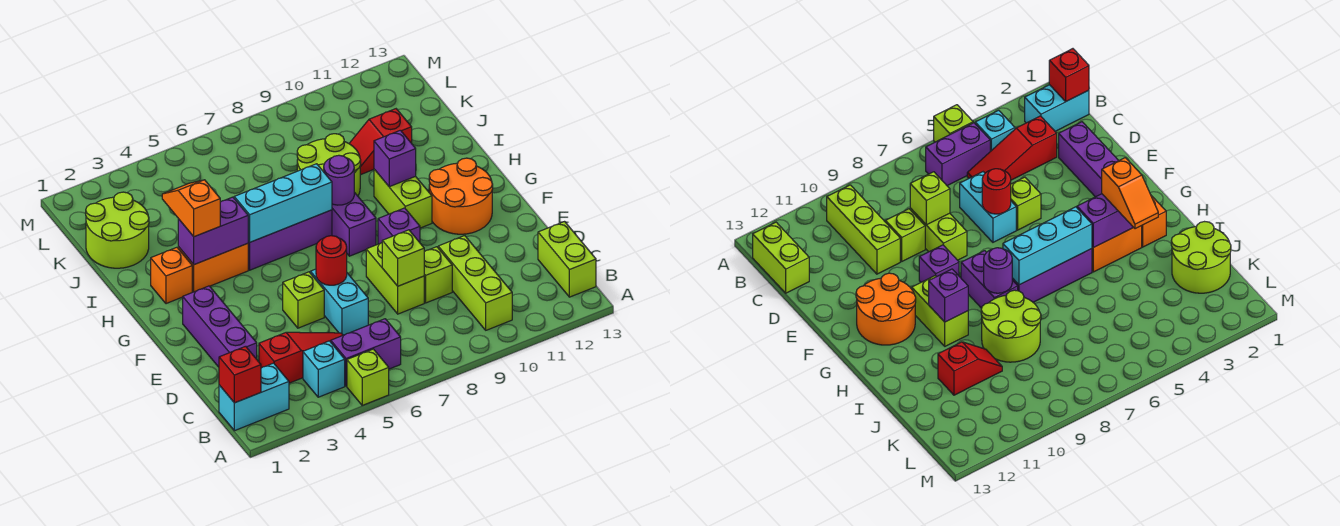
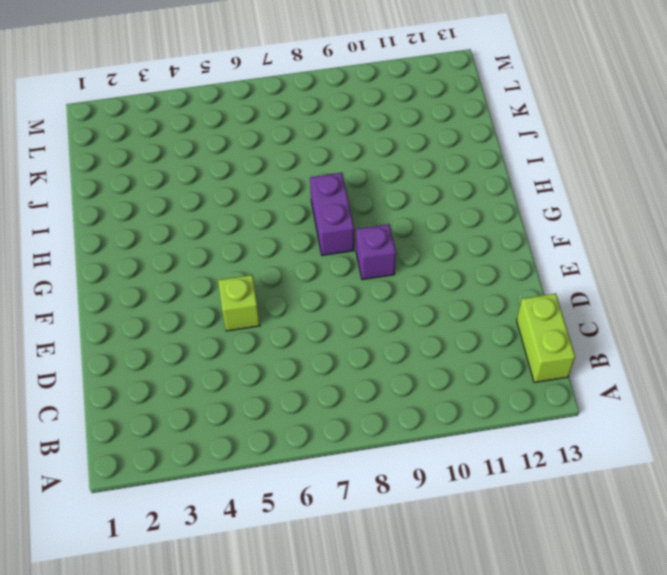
none -> lime 1x1 brick [347,349,389,405]
none -> cyan 1x2 brick [219,363,289,431]
none -> cyan 1x1 brick [303,341,345,397]
none -> purple 1x2 brick [331,319,401,386]

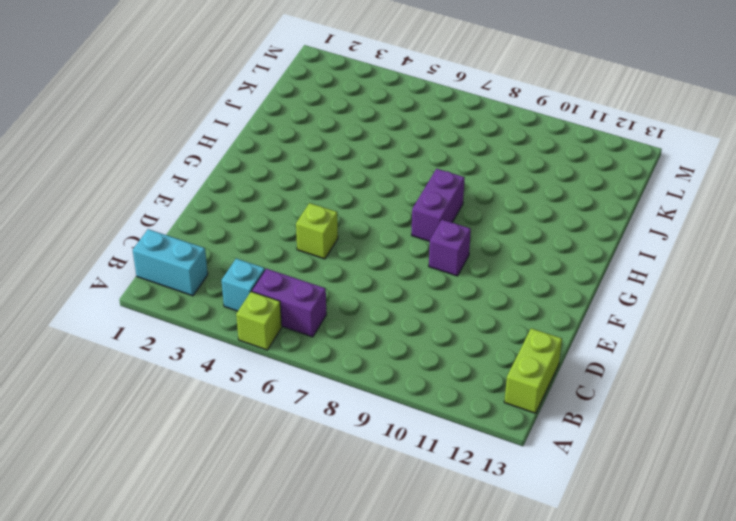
none -> lime 1x3 brick [438,236,512,330]
none -> red 1x3 slope [259,332,343,383]
none -> purple 1x3 brick [183,286,257,367]
none -> cyan 1x2 brick [310,269,368,335]

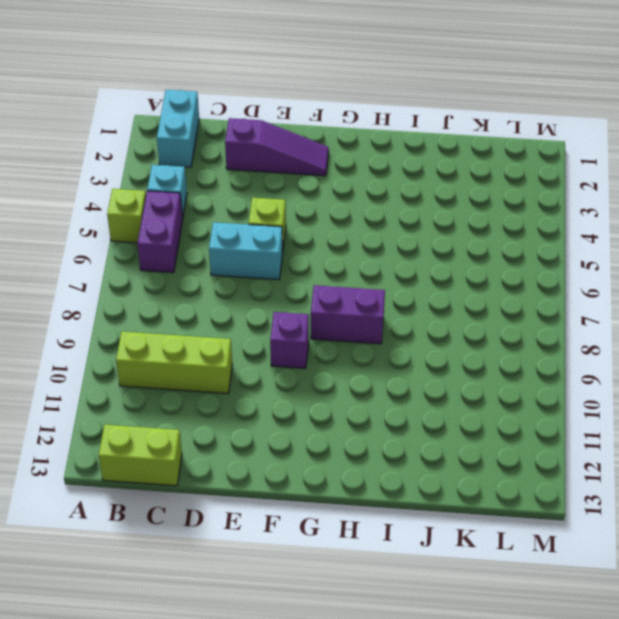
purple 1x3 slope [225,118,329,176] -> purple 1x3 brick [183,286,257,367]
none -> red 1x3 slope [259,332,343,383]
none -> lime 1x2 brick [366,243,424,314]
none -> lime 1x1 brick [424,247,452,303]
none -> orange 2x2 round brick [429,158,493,234]

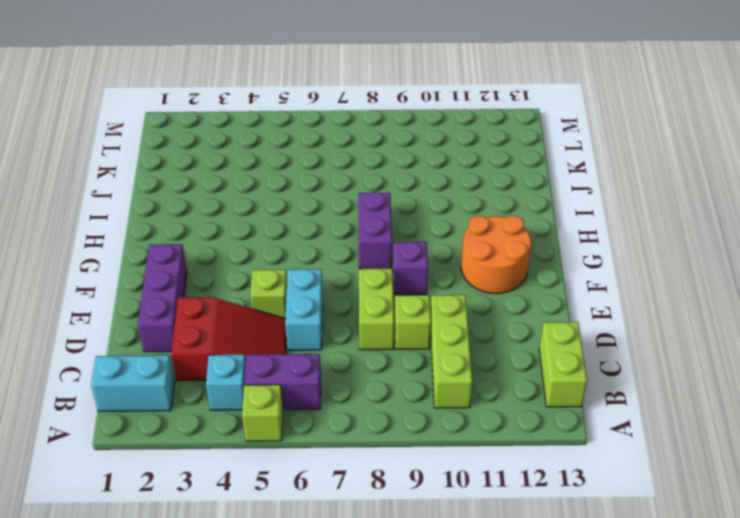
red 2x3 slope [171,297,286,381] -> red 1x3 slope [259,332,343,383]
none -> lime 1x2 brick [374,169,432,228]
none -> orange 1x1 brick [151,247,192,304]
none -> orange 1x2 brick [178,243,248,292]
none -> purple 1x3 brick [248,210,332,270]

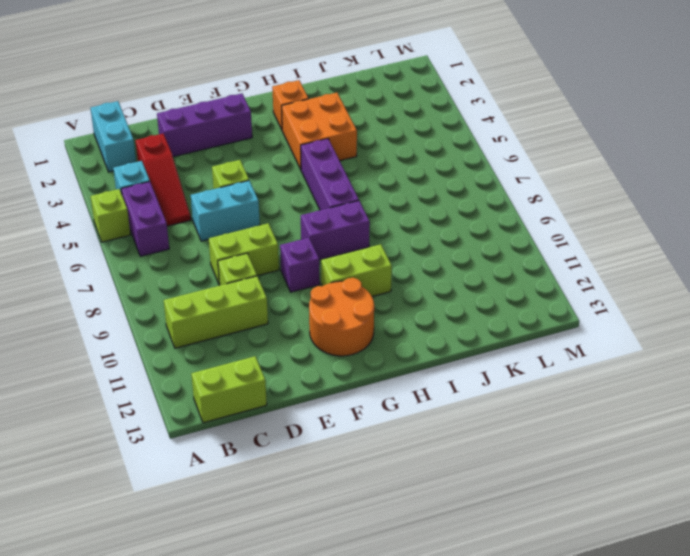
orange 2x2 brick [282,92,357,169] -> orange 1x2 brick [178,243,248,292]
none -> lime 2x2 round brick [297,134,361,196]
none -> lime 2x2 round brick [86,192,149,268]
none -> red 1x2 slope [349,109,412,175]
none -> red 1x1 brick [219,346,261,403]

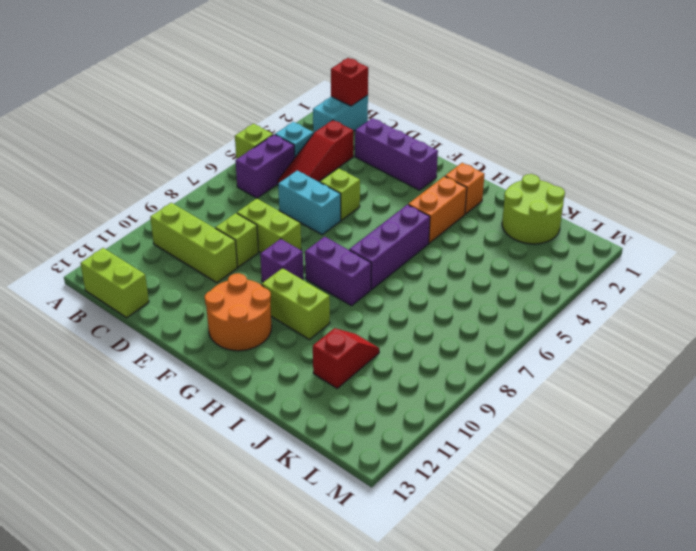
none -> lime 2x2 round brick [297,134,361,196]
none -> lime 1x1 brick [382,230,424,286]
none -> red 1x1 round brick [316,236,347,285]
none -> purple 1x2 brick [178,197,248,265]

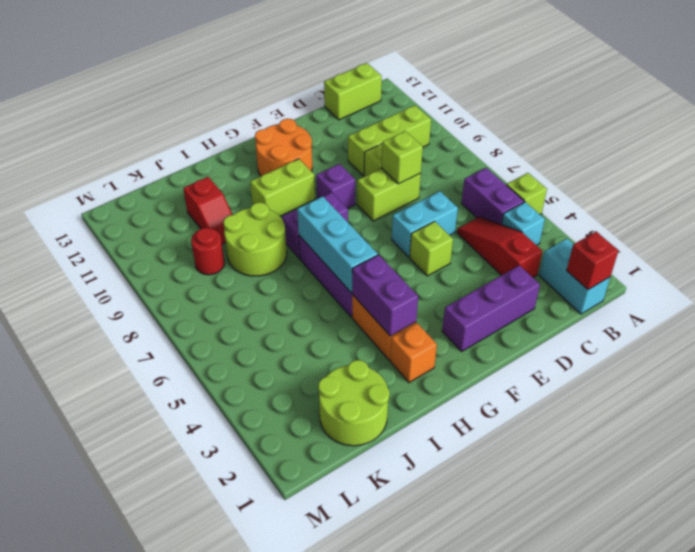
red 1x1 round brick [191,228,224,275] -> red 1x1 round brick moved to [316,236,347,285]
none -> purple 1x1 round brick [324,155,354,205]
none -> purple 1x1 brick [374,130,416,187]
none -> orange 1x2 slope [162,180,220,237]

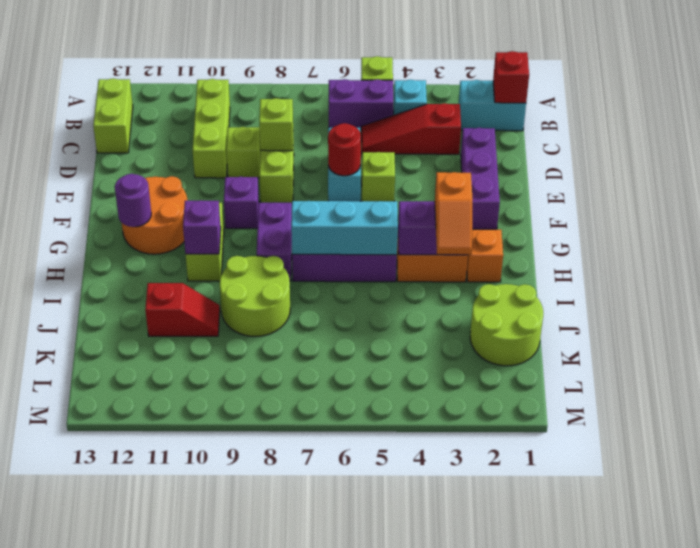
purple 1x1 round brick [115,174,151,227] -> purple 1x1 round brick moved to [324,155,354,205]

